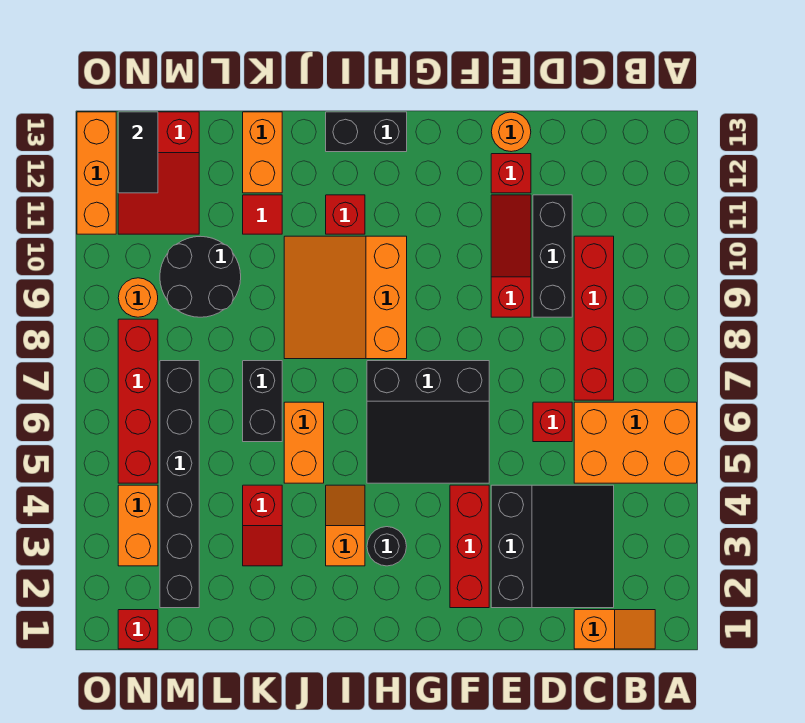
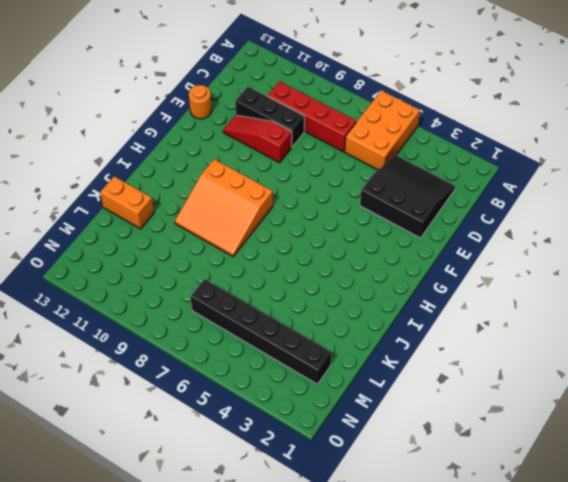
none -> orange 1x2 slope [574,610,655,649]
none -> red 1x1 brick [533,402,572,442]
none -> red 1x1 brick [491,154,531,193]
none -> red 1x3 brick [450,485,489,608]

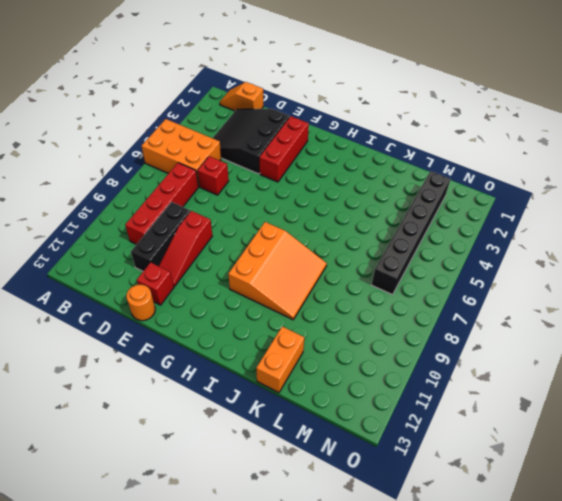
none -> black 3x3 slope [367,361,489,483]
none -> black 1x1 round brick [367,527,407,566]
none -> black 1x2 brick [326,112,407,152]
none -> orange 1x2 slope [326,485,365,566]

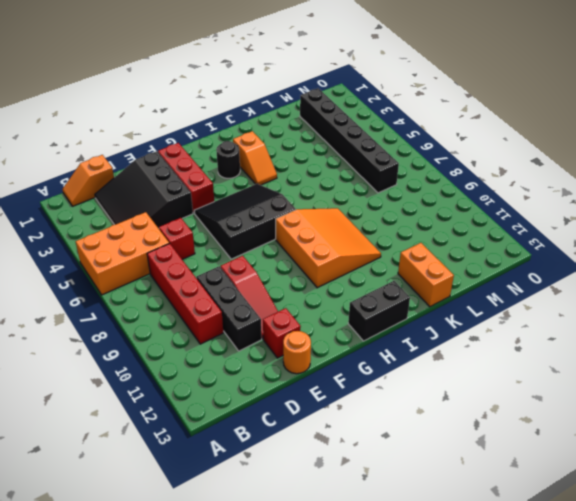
none -> red 1x1 brick [326,195,365,234]
none -> orange 1x2 brick [284,402,324,483]
none -> red 1x2 slope [243,485,282,566]
none -> black 1x2 brick [243,361,282,442]

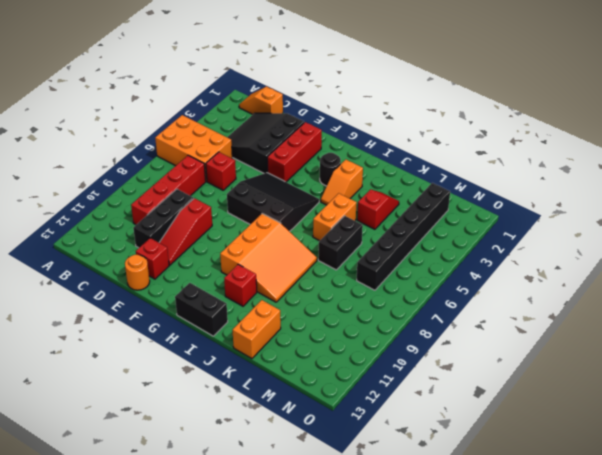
none -> red 1x1 tile [243,195,282,234]
none -> black 2x2 round brick [160,236,241,317]
none -> red 2x3 slope [118,112,199,234]
none -> red 1x1 brick [118,610,158,649]

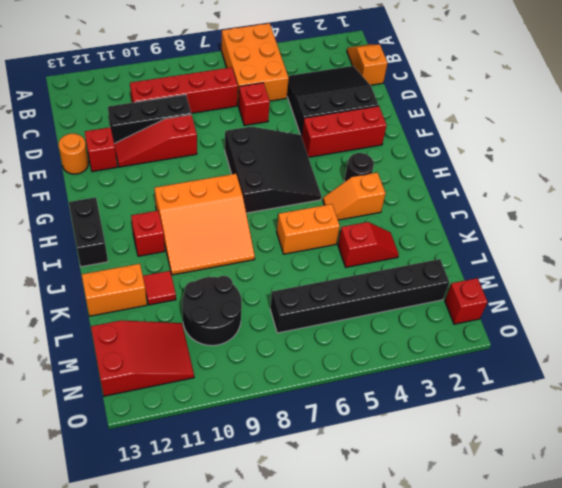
none -> black 1x2 brick [243,361,282,442]
none -> orange 1x2 brick [118,485,158,566]
none -> red 1x4 brick [118,319,158,483]
none -> orange 1x1 round brick [118,278,158,317]

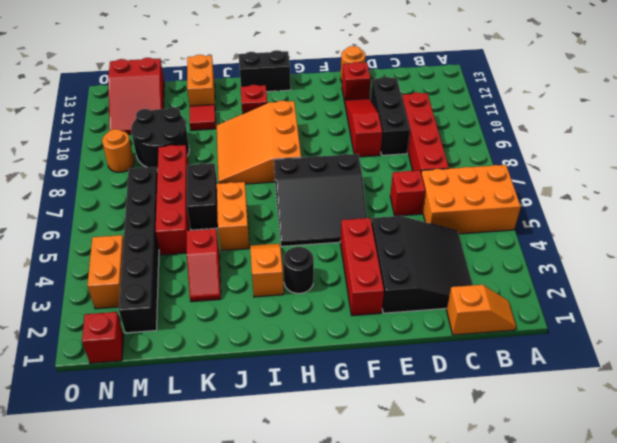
red 1x4 brick [155,145,189,255] -> red 1x4 brick moved to [118,319,158,483]
none -> orange 1x3 brick [77,112,116,234]
none -> black 1x2 tile [118,112,158,193]

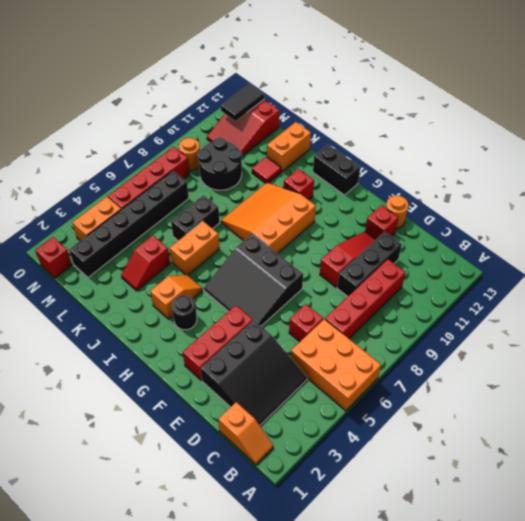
none -> orange 1x3 brick [77,112,116,234]

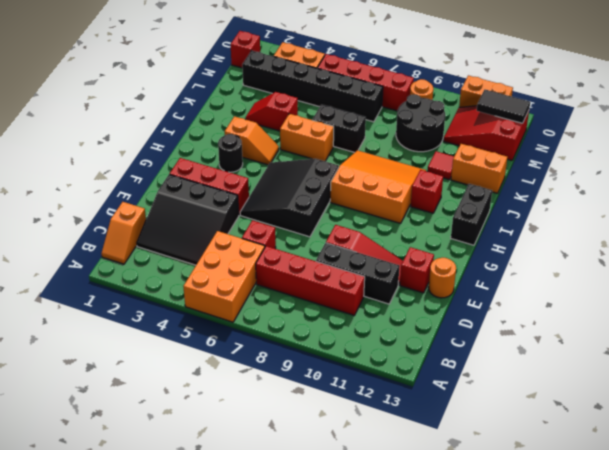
orange 1x2 brick [459,75,513,107] -> orange 1x3 brick [77,112,116,234]

